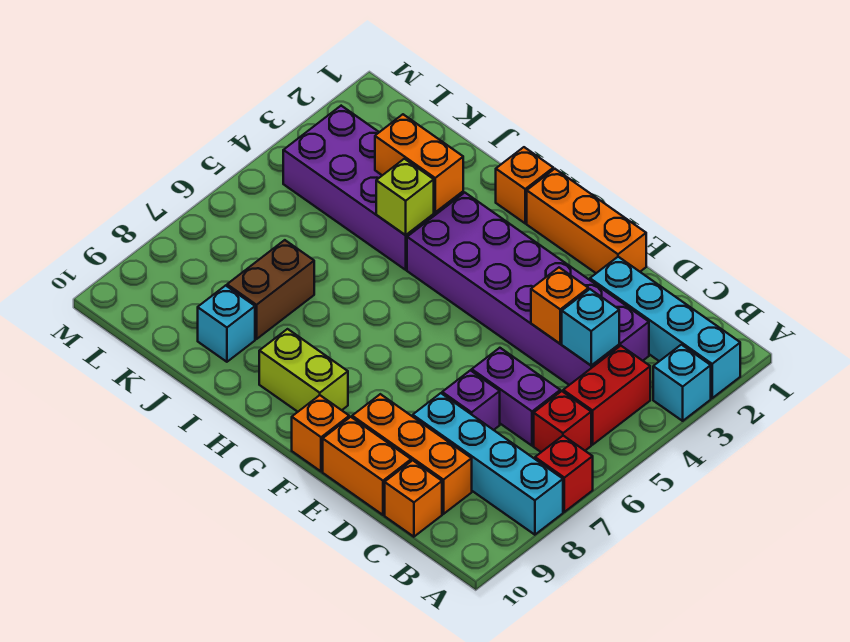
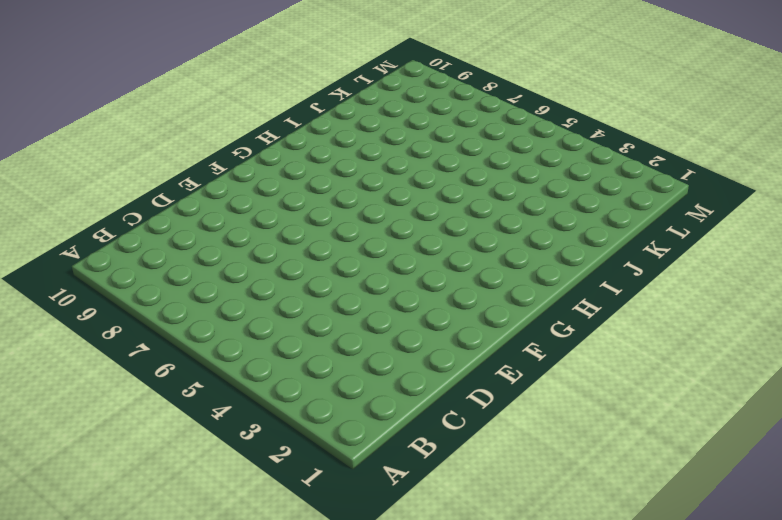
none -> cyan 1x4 brick [590,257,740,398]
none -> cyan 1x1 brick [653,345,711,421]
none -> red 1x1 brick [535,436,593,512]

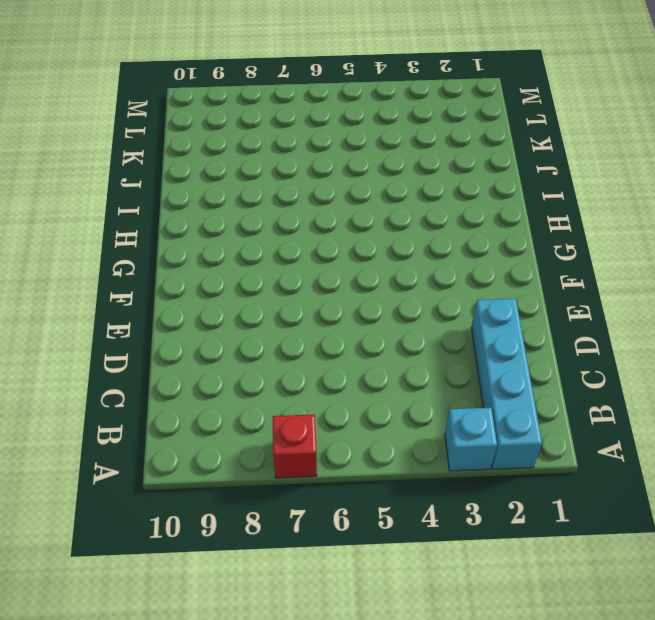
none -> cyan 1x4 brick [413,393,563,535]
none -> red 1x2 brick [563,346,650,445]
none -> red 1x1 brick [534,391,591,452]

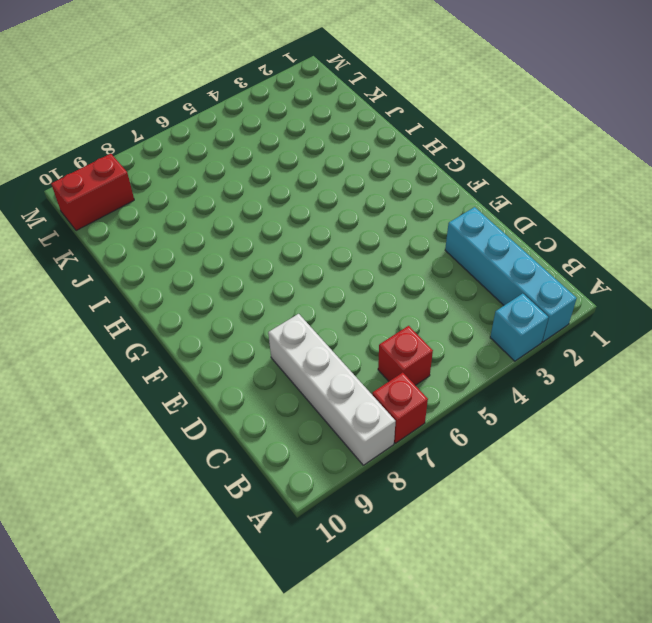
white 1x4 brick [268,314,396,465] -> cyan 1x4 brick [413,393,563,535]
red 1x2 brick [51,154,134,231] -> red 1x2 brick moved to [563,346,650,445]
none -> purple 2x6 brick [407,193,649,385]
none -> purple 1x2 brick [472,348,560,446]
none -> orange 1x3 brick [352,394,472,514]

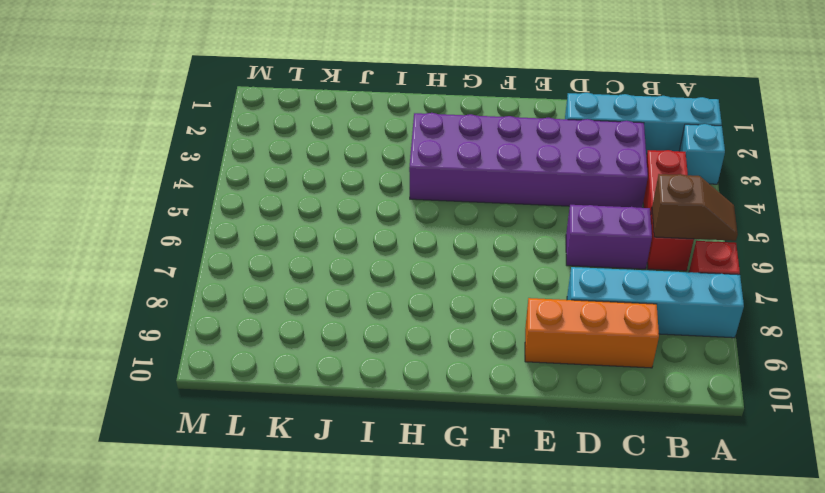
brown 1x2 slope [652,174,738,241] -> none
none -> orange 1x1 brick [385,460,442,537]
none -> purple 1x1 brick [442,370,500,430]
none -> orange 1x2 brick [323,417,411,515]

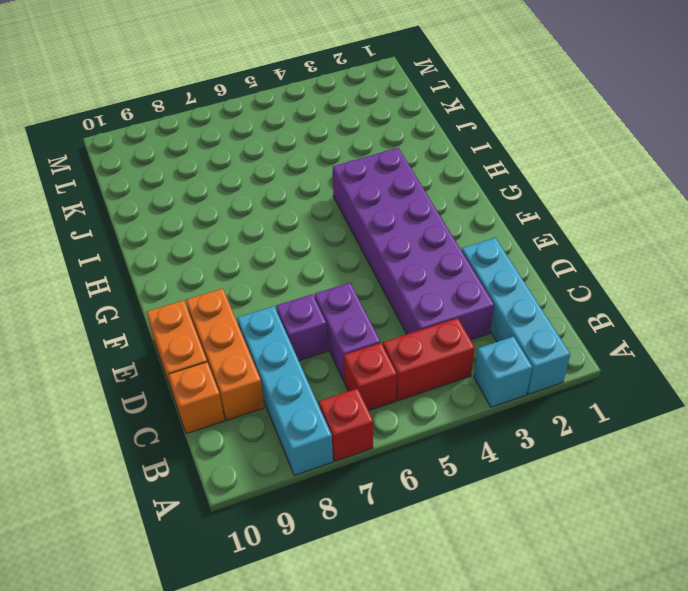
none -> orange 1x3 brick [527,169,646,273]
none -> orange 1x1 brick [292,395,349,472]
none -> lime 1x2 brick [259,329,348,412]

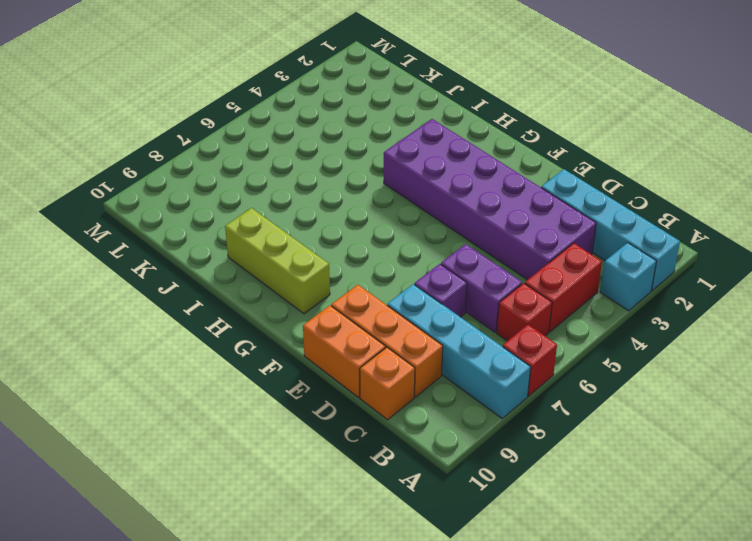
lime 1x3 brick [225,208,330,314] -> lime 1x2 brick [259,329,348,412]
none -> orange 1x3 brick [527,169,646,273]
none -> orange 1x1 brick [292,395,349,472]
none -> orange 1x1 brick [496,147,553,223]

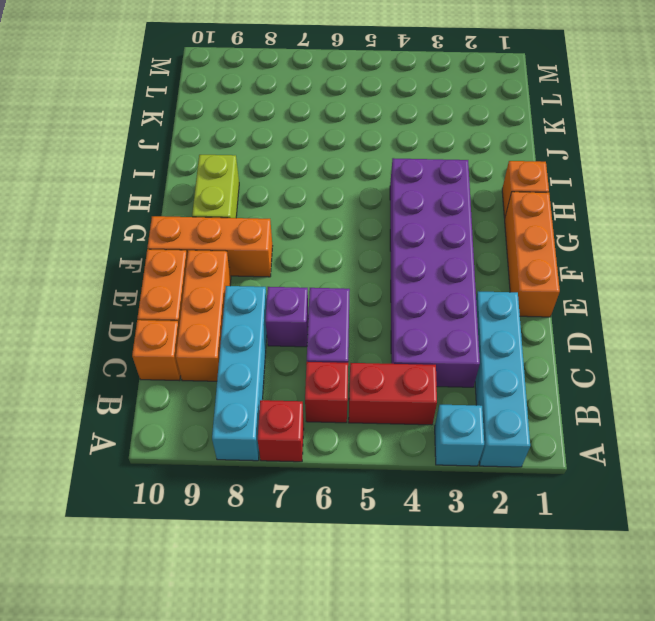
orange 1x3 brick [147,216,272,277] -> orange 1x1 brick [292,395,349,472]
none -> purple 2x4 brick [283,106,463,270]
none -> brown 1x2 brick [227,240,314,339]
none -> cyan 1x1 brick [198,285,255,362]

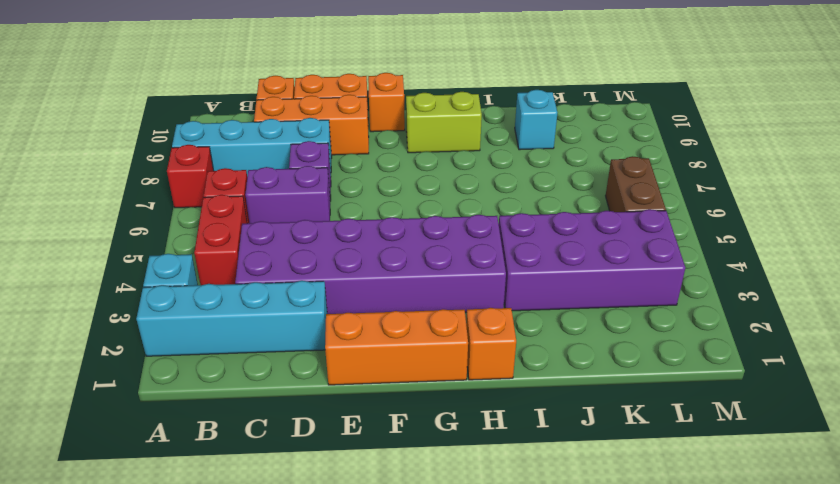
brown 1x2 brick [606,156,666,212] -> brown 1x2 brick moved to [227,240,314,339]
none -> cyan 1x1 brick [562,289,619,366]
none -> orange 1x1 brick [531,268,588,344]
none -> orange 1x2 brick [375,114,463,212]

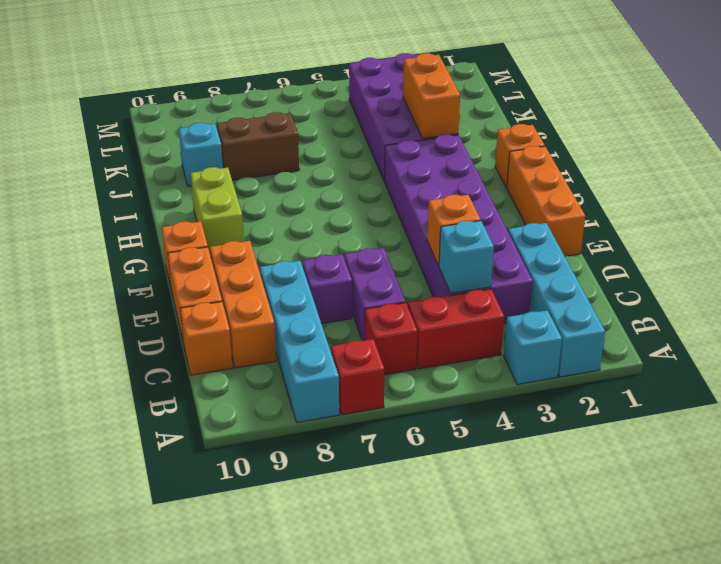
none -> lime 1x1 brick [376,159,434,235]

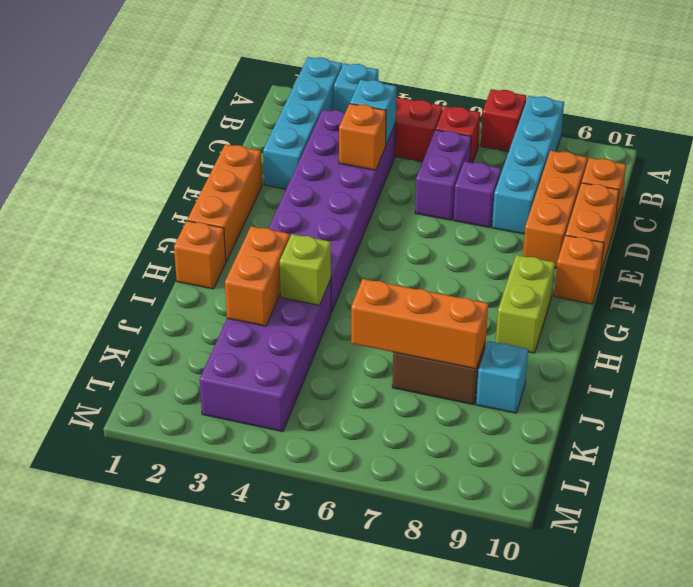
orange 1x3 brick [351,279,488,369] -> none

